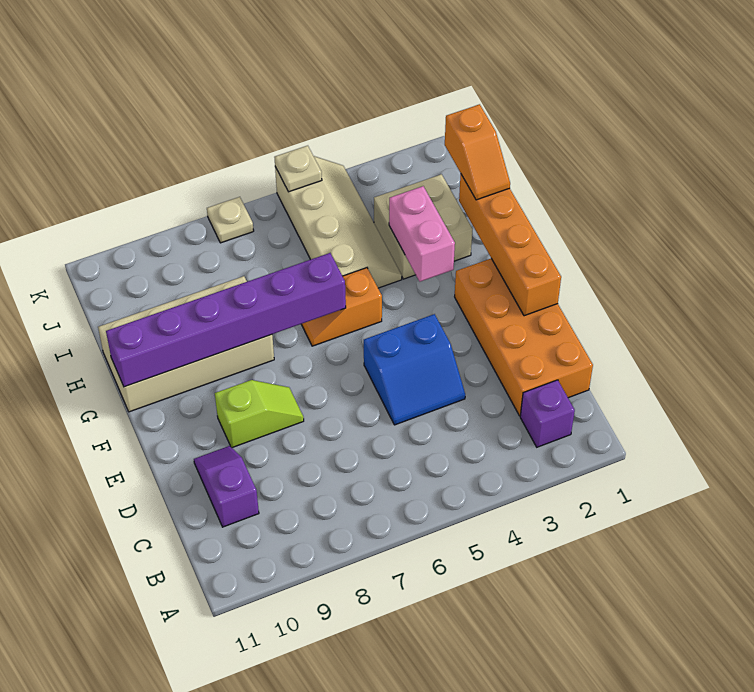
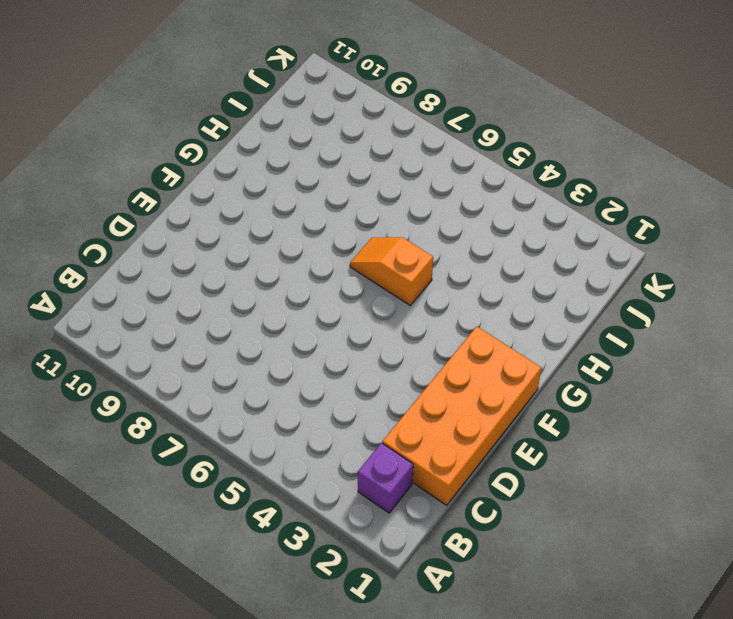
none -> purple 1x2 slope [194,446,259,527]
none -> blue 2x2 slope [364,314,465,425]
none -> lime 1x2 slope [215,380,304,448]

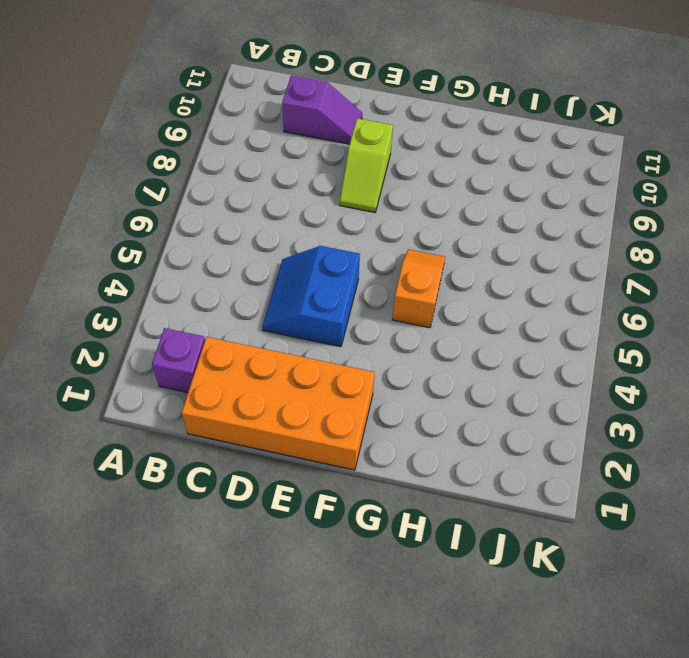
none -> tan 2x4 brick [98,276,274,412]
none -> tan 2x2 brick [374,174,473,279]
none -> tan 2x4 slope [275,156,402,288]

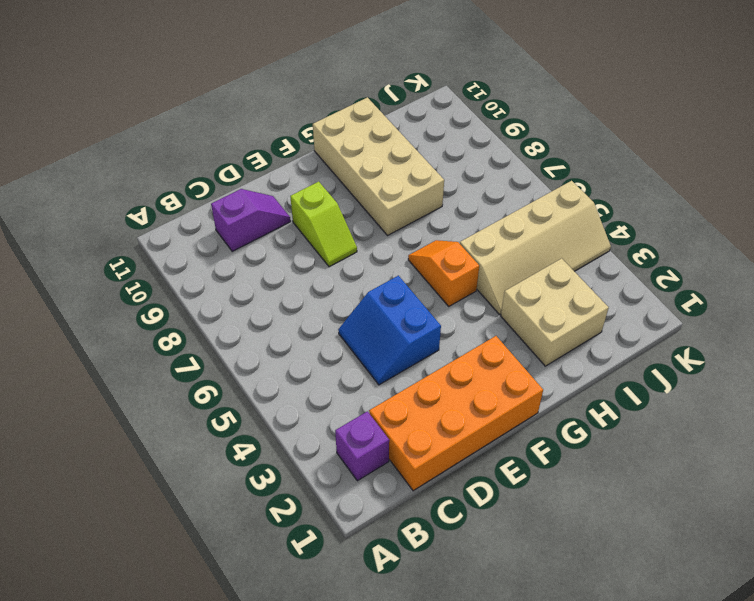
none -> tan 1x1 plate [207,197,254,243]
none -> orange 1x4 brick [459,175,561,316]
none -> pink 1x2 brick [389,186,455,282]

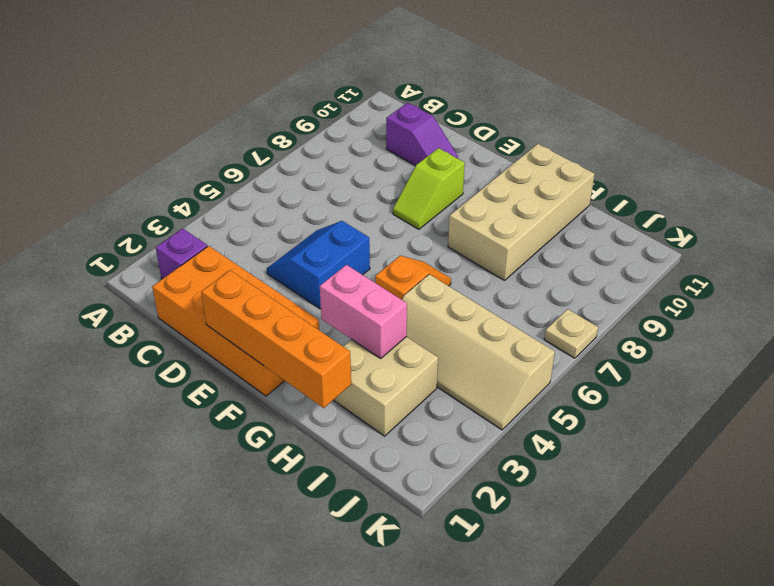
none -> purple 1x6 brick [106,253,346,387]
none -> tan 1x1 plate [274,146,322,192]
none -> orange 1x2 slope [445,104,510,200]

